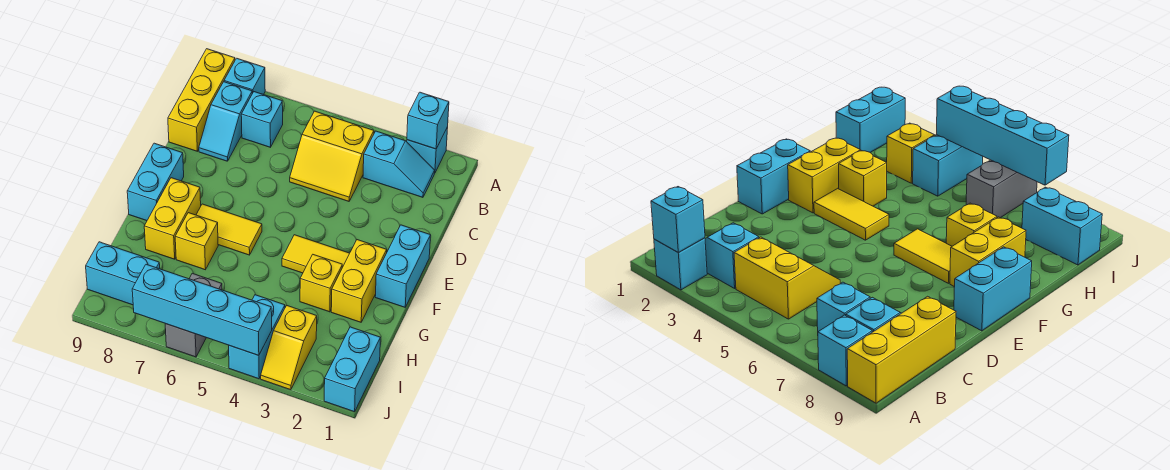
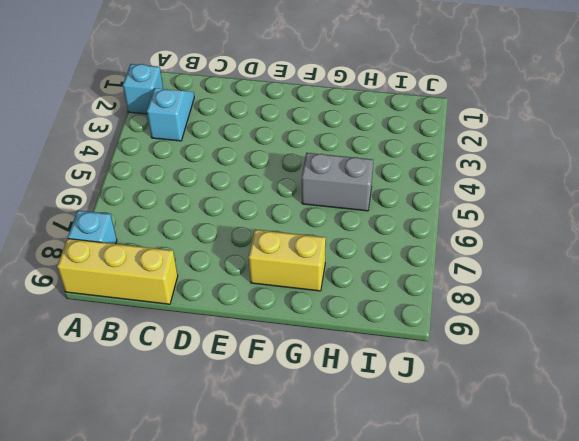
grey 1x2 brick [302,153,373,211] -> grey 1x2 brick moved to [165,273,222,357]
none -> yellow 2x2 slope [290,111,374,201]
none -> cyan 1x1 brick [241,92,283,147]
none -> cyan 1x2 slope [199,82,252,161]

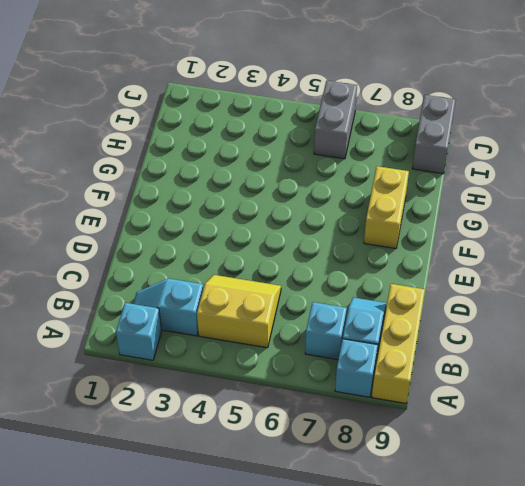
grey 1x2 brick [412,95,456,174] -> cyan 1x2 brick [86,242,160,305]
none -> cyan 1x2 brick [375,225,431,307]
none -> cyan 1x2 brick [127,143,184,221]
none -> yellow 1x2 brick [331,240,387,322]

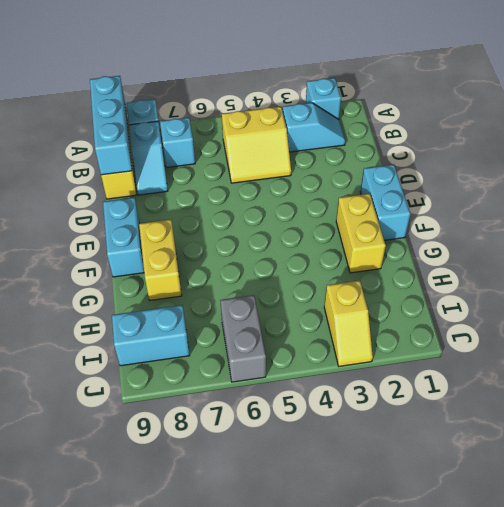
cyan 1x3 brick [90,76,132,175] -> none
none -> yellow 1x2 tile [282,235,350,273]
none -> yellow 1x2 tile [196,204,262,255]
none -> yellow 1x1 brick [300,255,342,312]

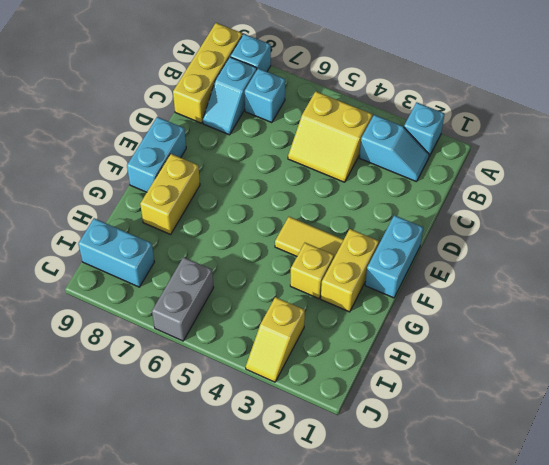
none -> yellow 1x2 tile [196,204,262,255]
none -> yellow 1x1 brick [175,213,218,270]
none -> cyan 1x2 brick [324,327,380,412]

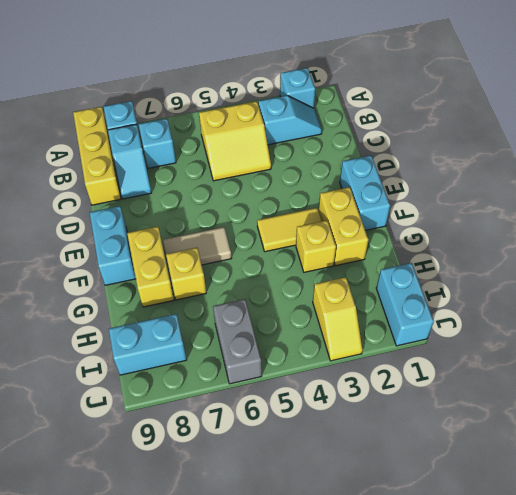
tan 1x2 tile [163,227,232,265] -> yellow 1x2 tile [196,204,262,255]
none -> cyan 1x2 brick [229,295,285,379]
none -> cyan 1x1 brick [407,92,449,149]
none -> cyan 1x4 brick [132,264,272,356]

